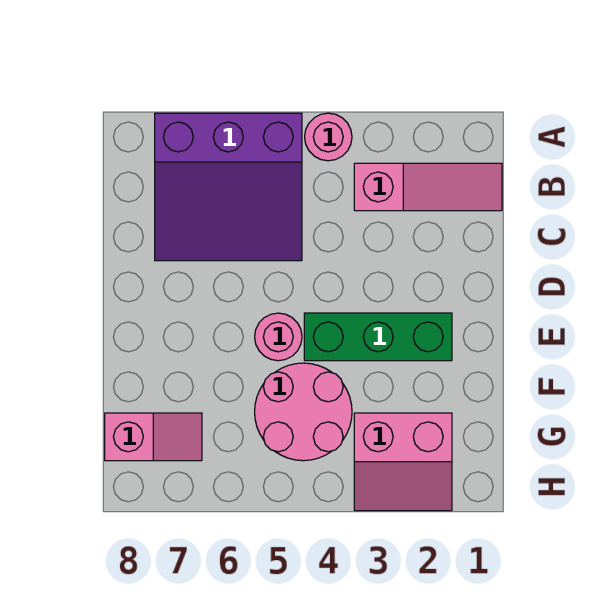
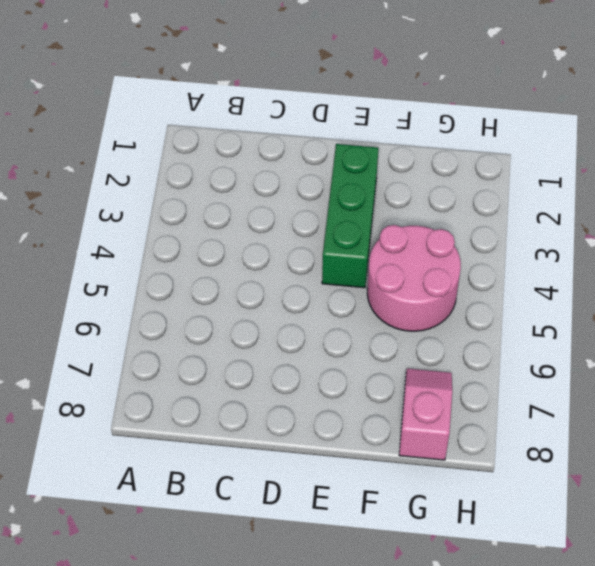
none -> pink 1x1 round brick [305,113,352,161]
none -> purple 3x3 slope [155,113,302,261]

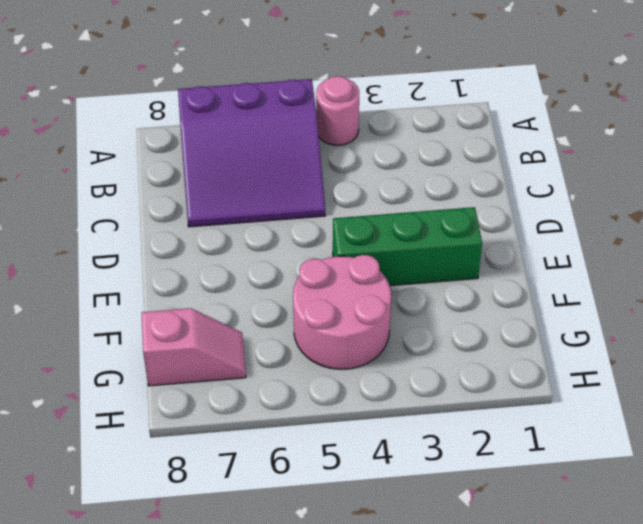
none -> pink 1x3 slope [354,163,502,211]
none -> pink 1x1 round brick [255,313,302,361]

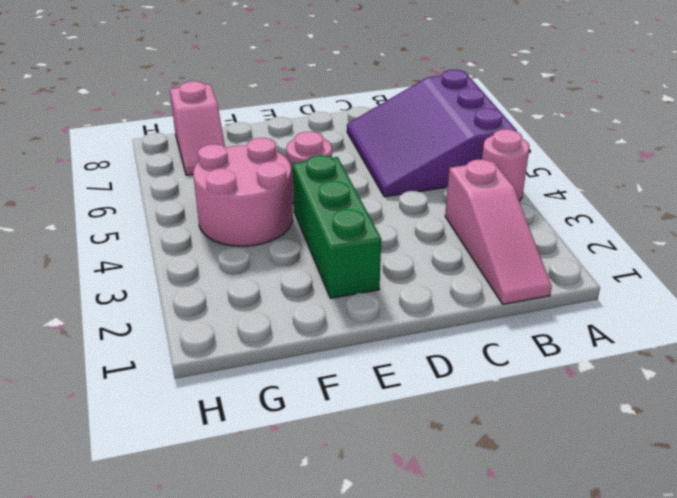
none -> pink 2x2 slope [354,413,452,511]

